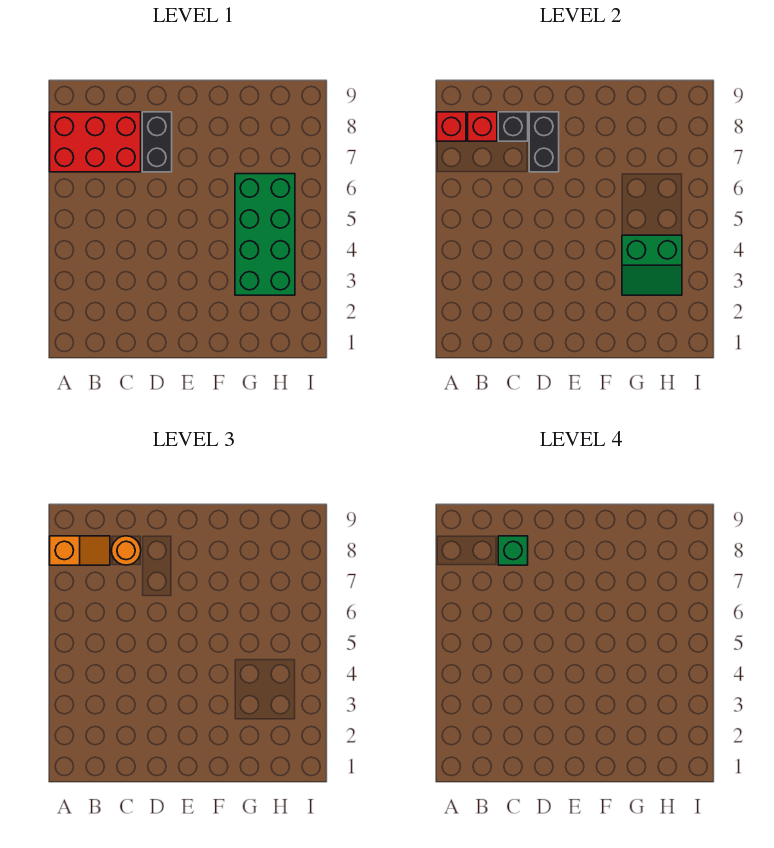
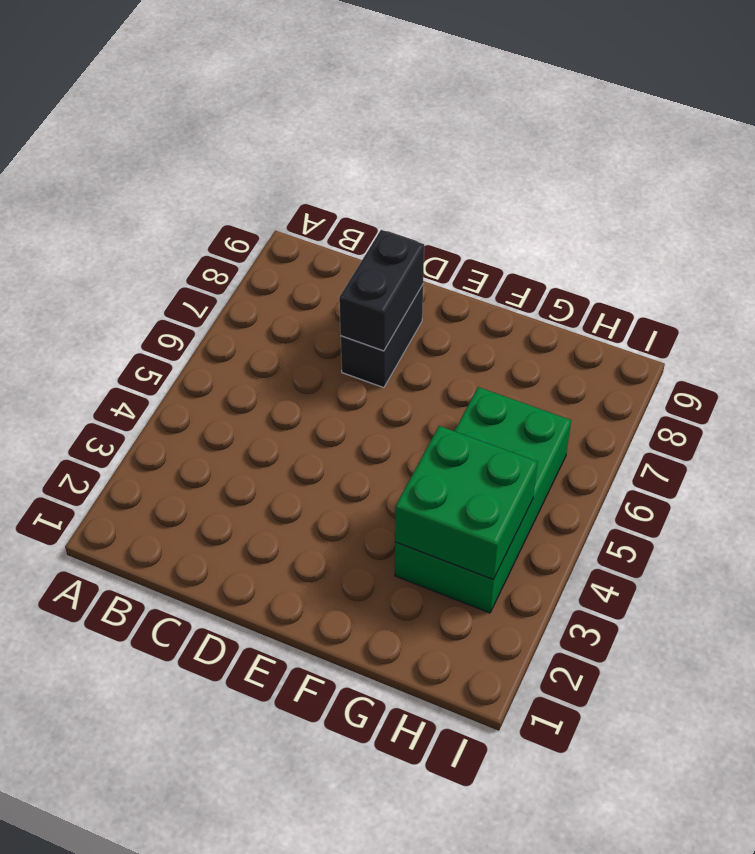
green 2x2 brick [395,426,538,579] -> green 2x2 slope [622,235,682,295]
none -> red 2x3 brick [50,112,141,172]
none -> red 1x1 brick [437,112,466,141]

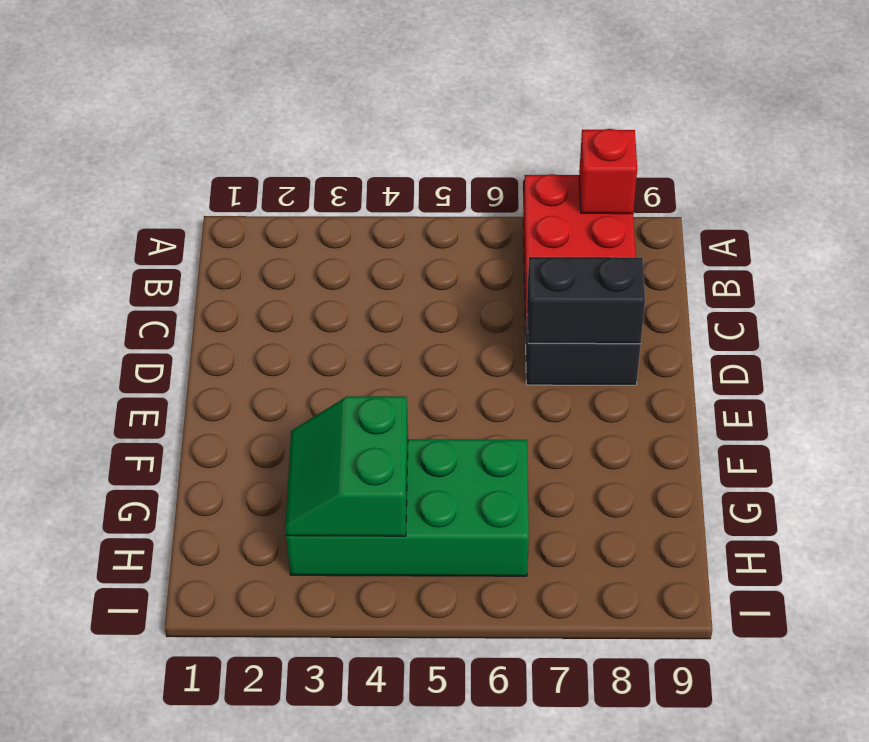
none -> red 1x1 brick [468,112,497,141]
none -> black 1x1 brick [498,112,528,141]

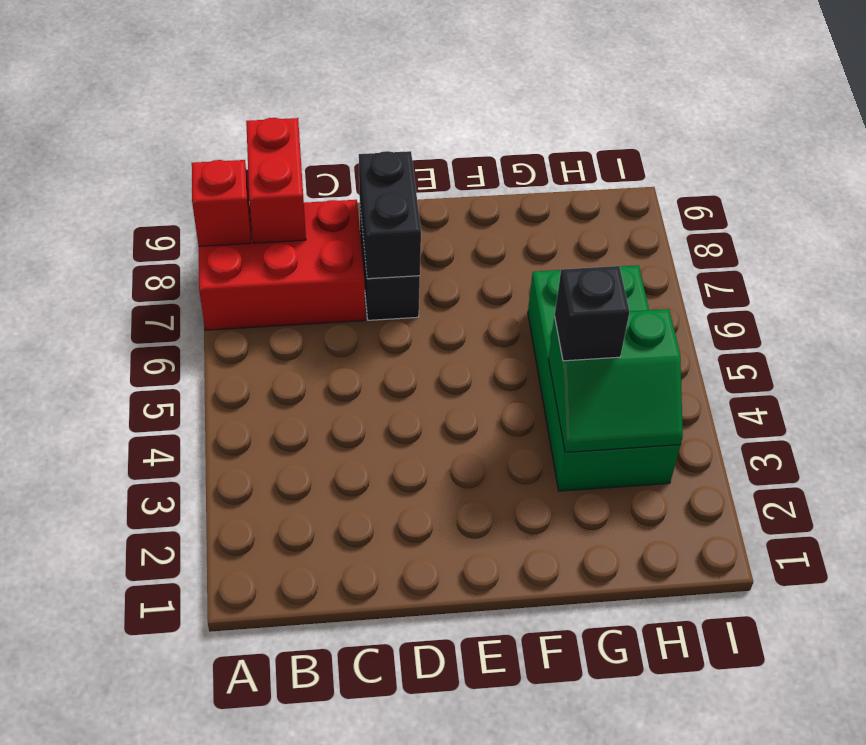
red 1x2 brick [246,118,306,243] -> red 1x1 brick [468,112,497,141]
black 1x1 brick [555,266,630,361] -> black 1x1 brick moved to [498,112,528,141]
none -> orange 1x2 slope [50,536,110,565]
none -> orange 1x1 round brick [111,536,141,565]

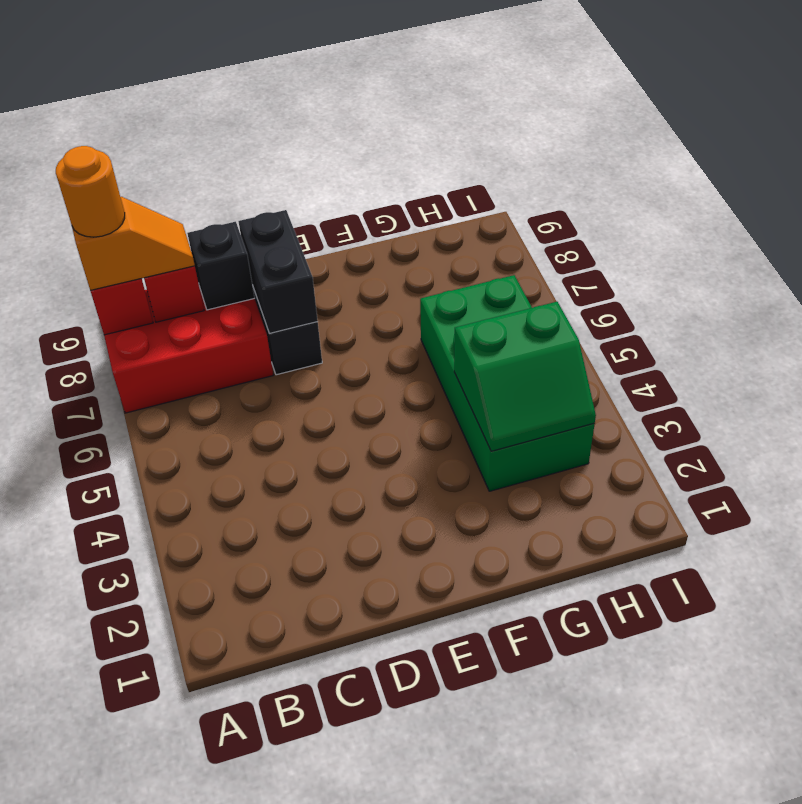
orange 1x1 round brick [56,146,125,237] -> orange 1x1 round brick moved to [111,536,141,565]
none -> green 1x1 brick [498,536,528,565]

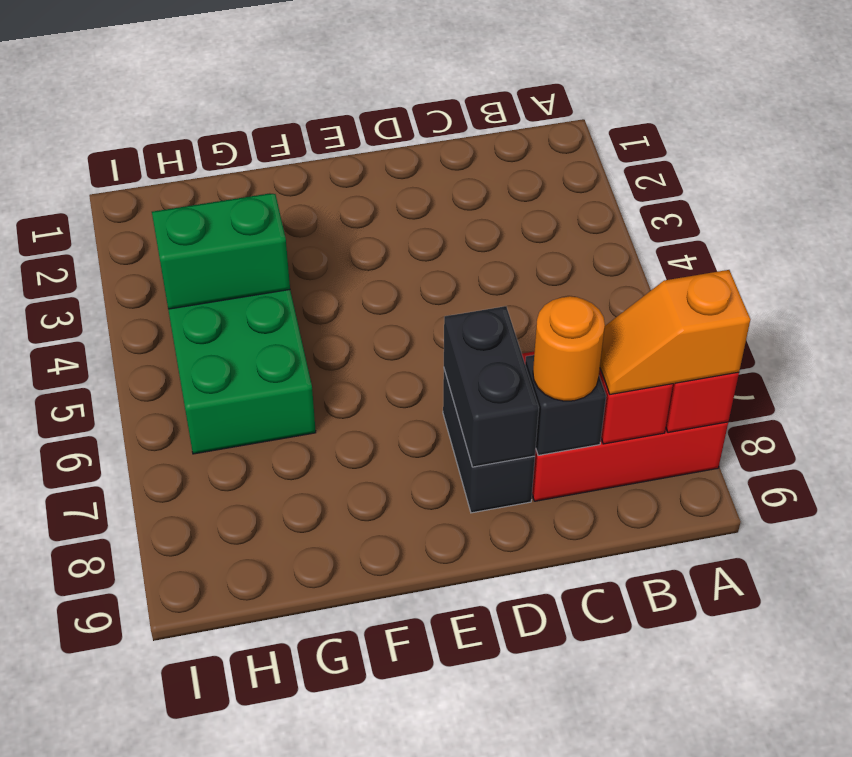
none -> green 1x1 brick [498,536,528,565]

